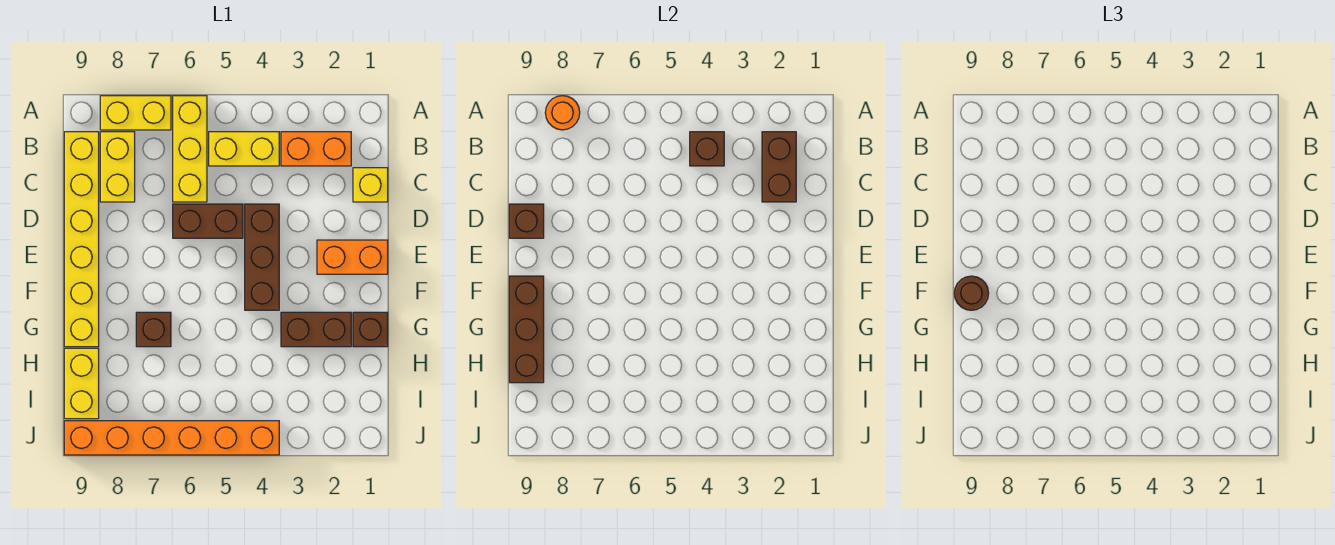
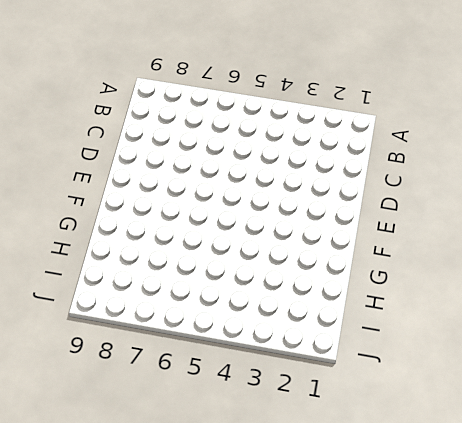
none -> yellow 1x3 brick [173,96,207,202]
none -> yellow 1x2 brick [100,96,171,130]
none -> orange 1x2 brick [281,132,351,166]

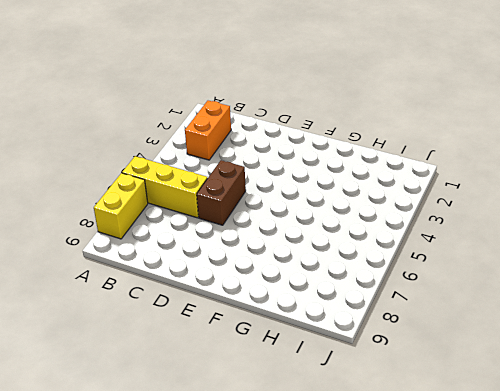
none -> yellow 1x2 brick [209,132,279,166]
none -> yellow 1x2 brick [100,132,135,202]
none -> yellow 1x6 brick [64,132,99,347]

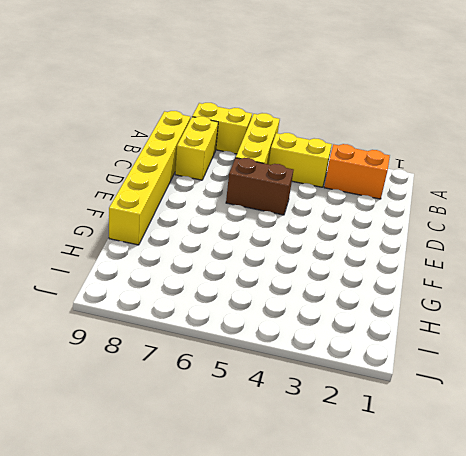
none -> yellow 1x1 brick [353,168,388,202]
none -> brown 1x3 brick [245,204,279,310]
none -> orange 1x2 brick [317,240,388,274]

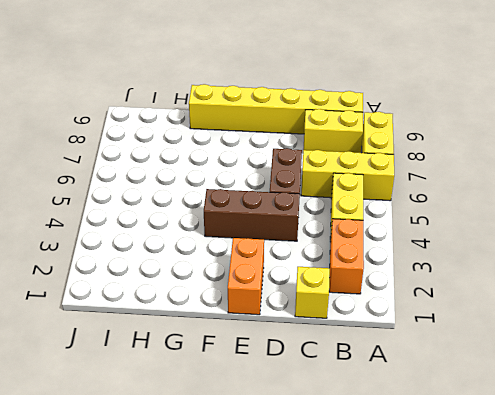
none -> brown 1x1 brick [353,312,388,347]
none -> brown 1x2 brick [281,312,351,347]
none -> brown 1x1 brick [136,312,171,347]

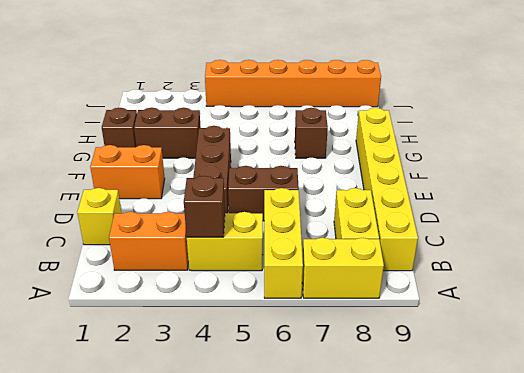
none -> yellow 1x2 brick [64,348,99,419]
none -> orange 1x1 round brick [545,96,580,130]
none -> brown 1x2 brick [762,132,796,202]

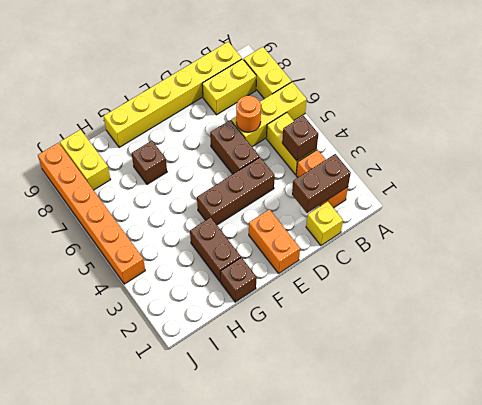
orange 1x1 round brick [236,96,261,132] -> orange 1x1 round brick moved to [545,96,580,130]
yellow 1x2 brick [60,130,111,190] -> yellow 1x2 brick turned to [64,348,99,419]
none -> brown 1x1 brick [509,204,544,238]
none -> brown 1x3 brick [509,276,544,383]
none -> brown 1x1 round brick [954,276,989,310]

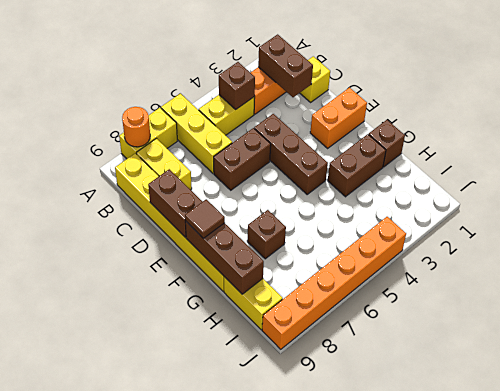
brown 1x2 brick [148,169,203,237] -> brown 1x1 brick [509,204,544,238]
brown 1x1 tile [185,199,225,239] -> brown 1x1 round brick [954,276,989,310]

